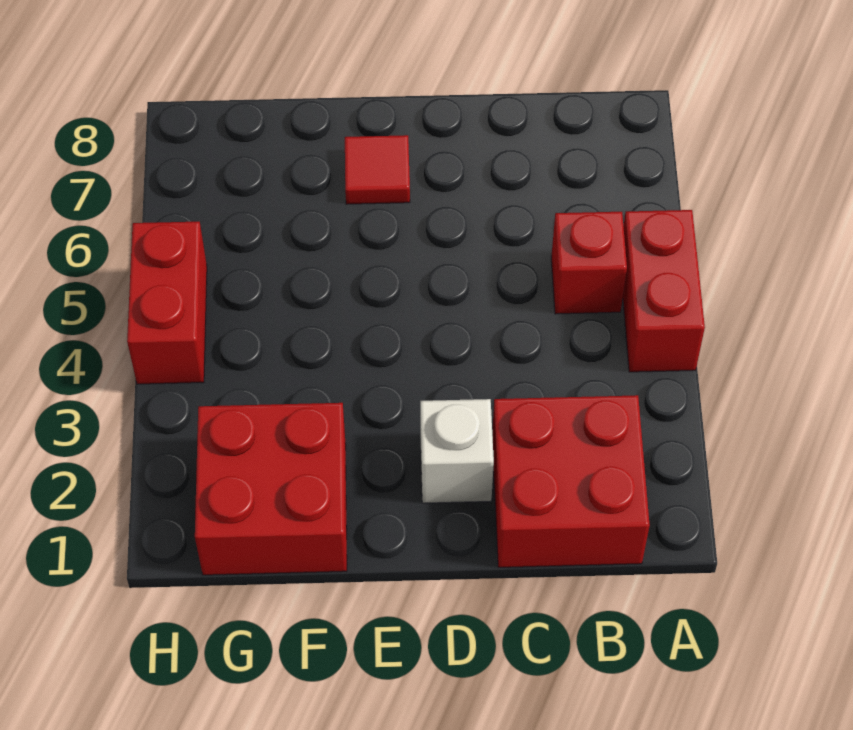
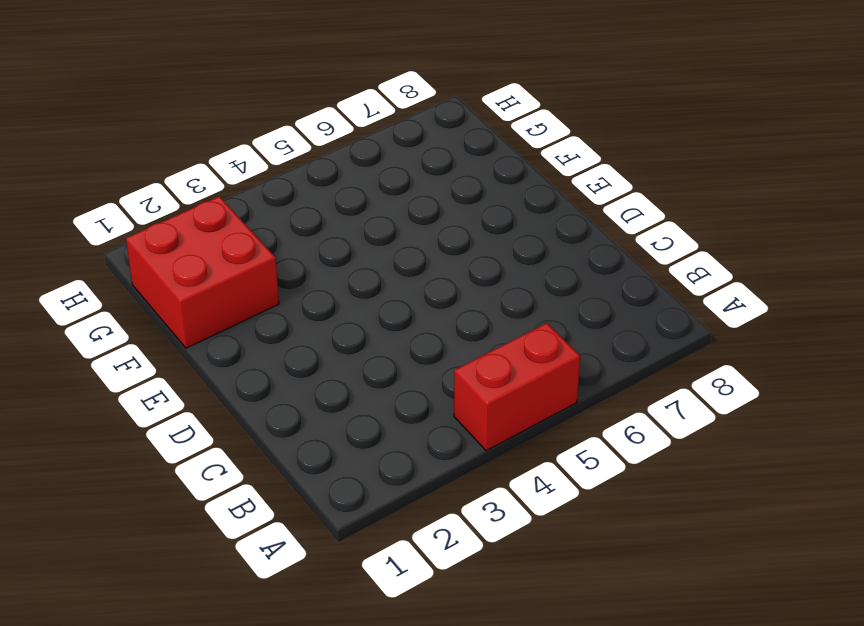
none -> red 2x2 brick [492,395,650,567]
none -> red 1x1 brick [551,212,627,314]

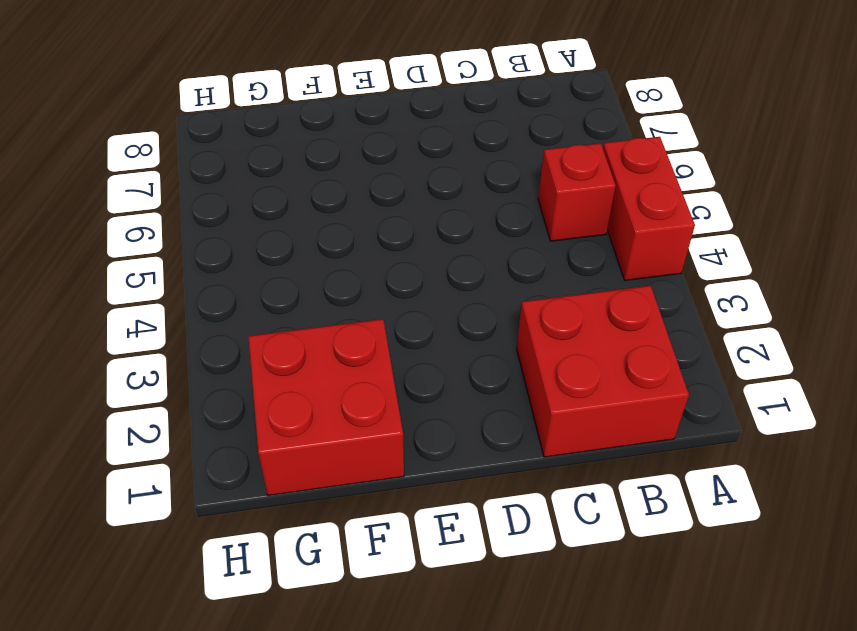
none -> white 1x1 brick [420,399,494,503]
none -> red 1x1 tile [345,135,410,204]

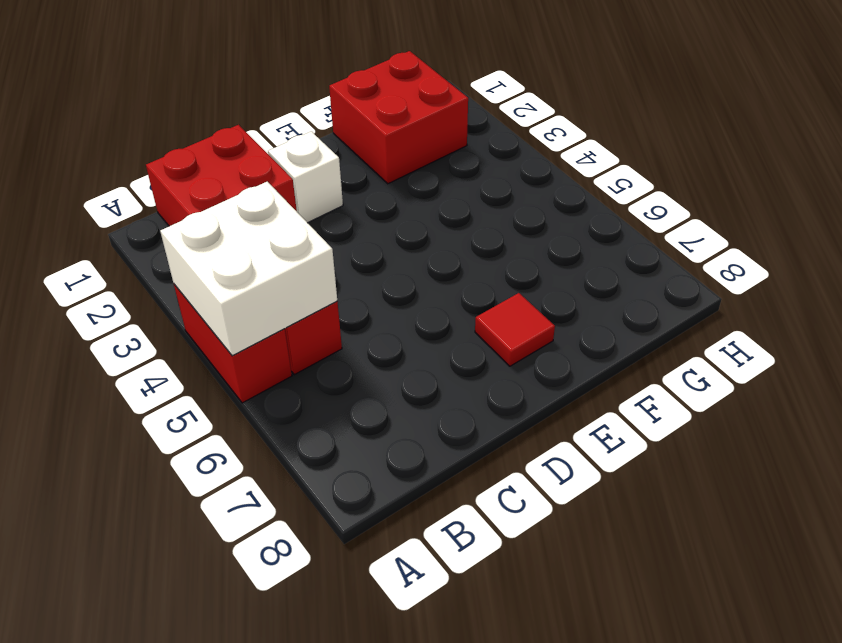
white 2x2 brick [160,182,337,356] -> none
none -> red 1x2 brick [127,222,207,384]

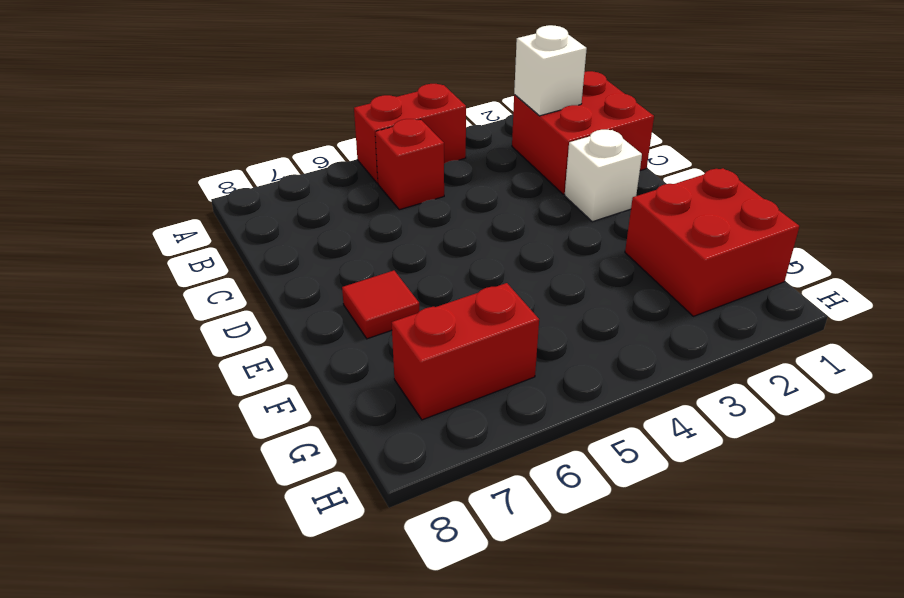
white 1x1 brick [514,25,587,116] -> none
red 1x2 brick [392,283,539,420] -> red 1x2 brick moved to [127,222,207,384]

